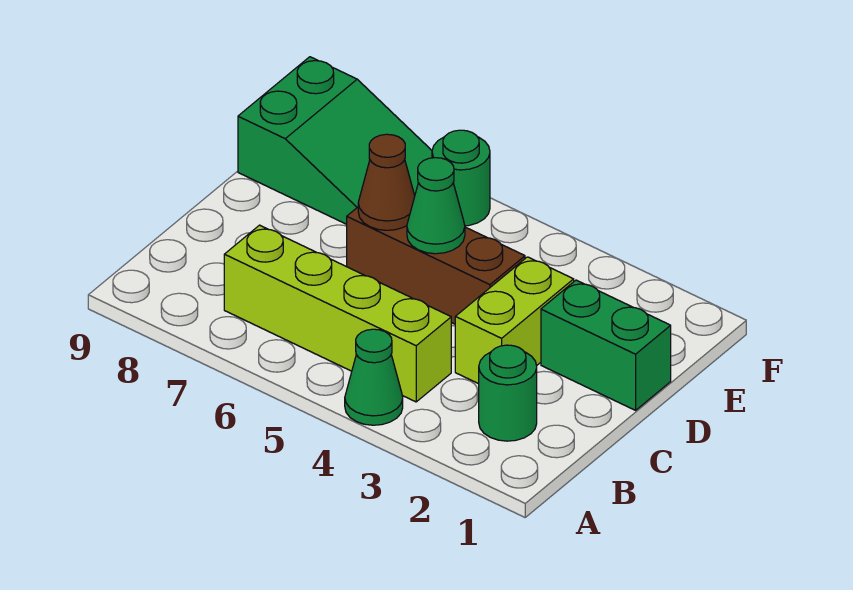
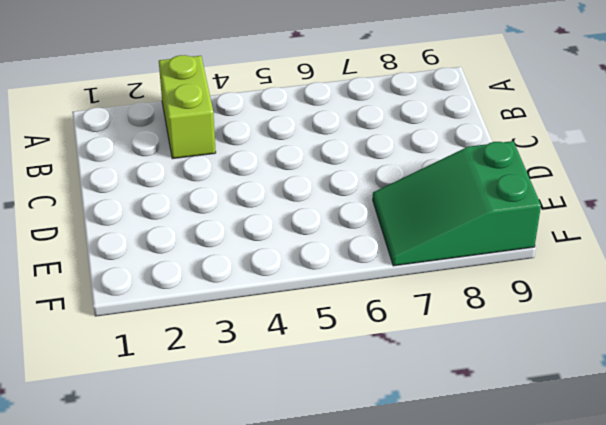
lime 1x2 brick [159,55,216,159] -> lime 1x2 brick moved to [455,257,574,384]
none -> green 1x1 cone [345,329,403,425]
none -> green 1x1 round brick [479,345,537,441]

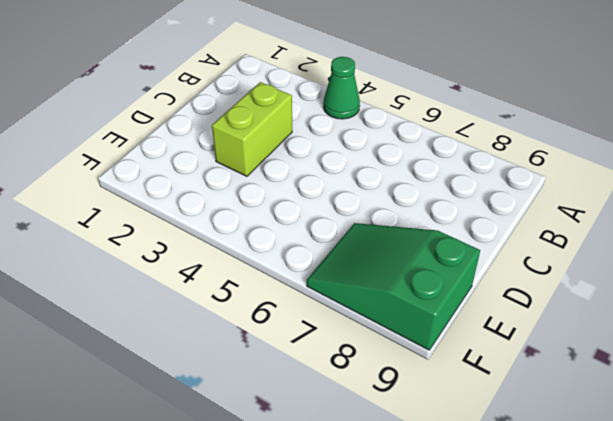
none -> green 1x1 round brick [479,345,537,441]
none -> lime 1x4 brick [224,225,451,402]

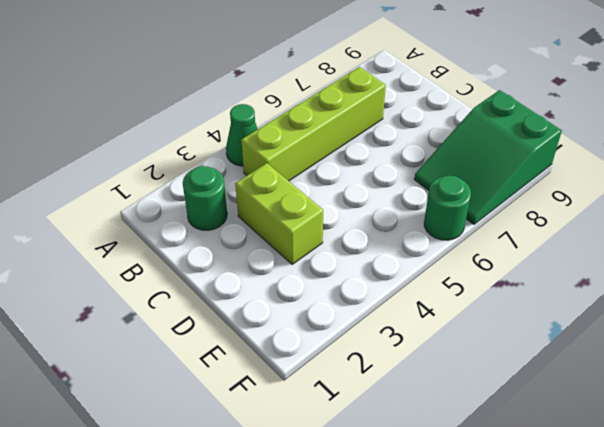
none -> green 1x2 brick [541,280,671,410]
none -> brown 1x3 brick [347,207,525,324]

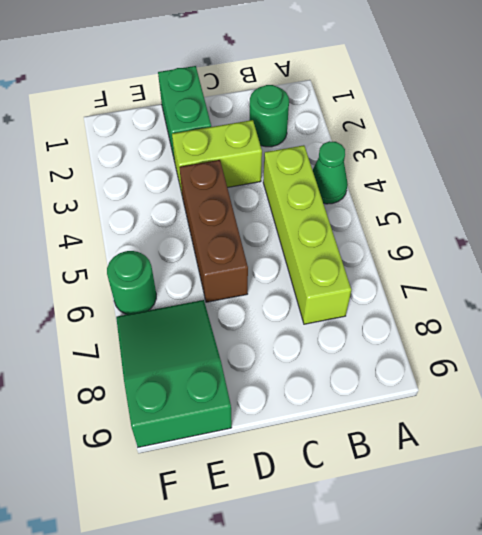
none -> green 1x1 cone [407,158,465,254]
none -> brown 1x1 cone [358,134,415,230]

